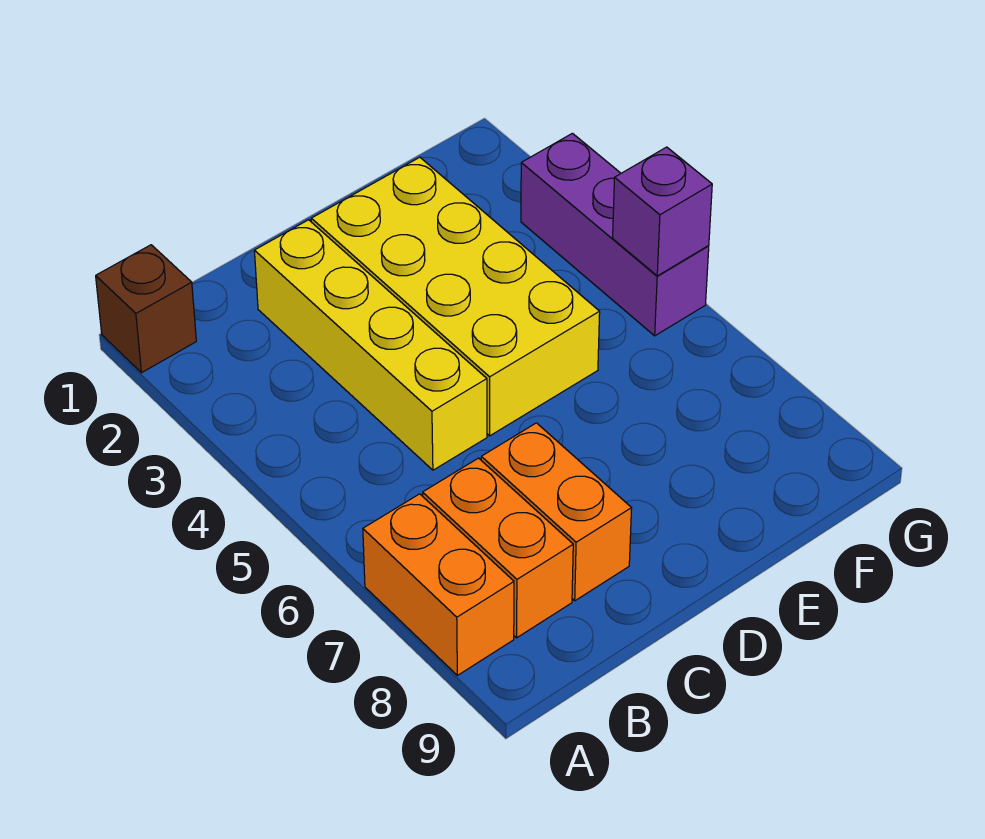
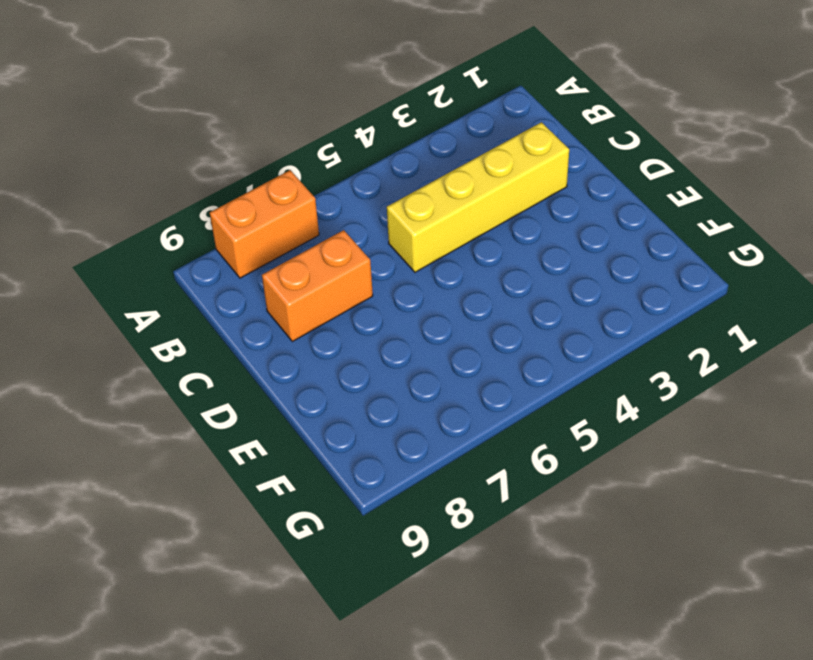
none -> brown 1x1 brick [96,245,196,373]
none -> orange 1x2 brick [423,458,573,638]

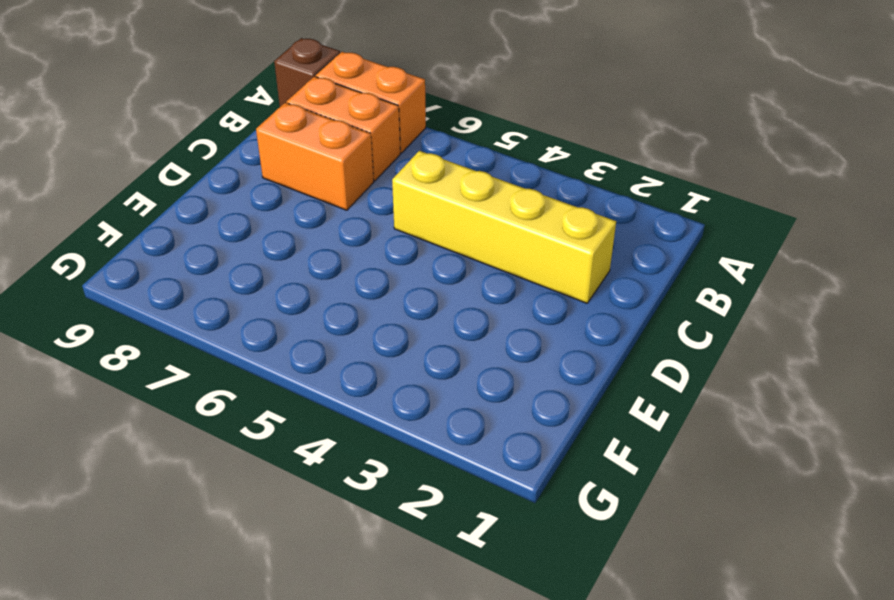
brown 1x1 brick [274,38,340,107] -> brown 1x1 brick moved to [96,245,196,373]
none -> yellow 2x4 brick [311,157,600,436]
none -> purple 1x3 brick [521,133,709,336]

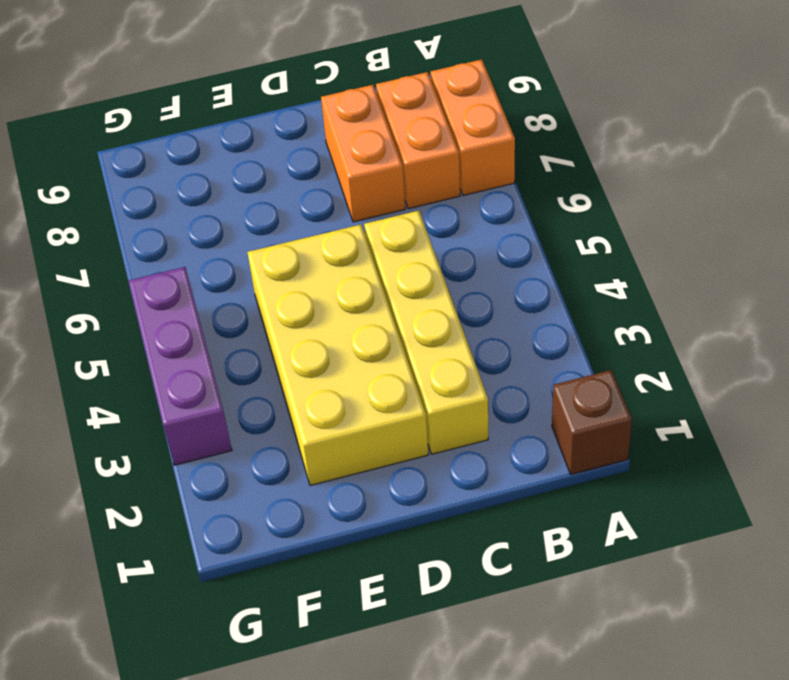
none -> purple 1x1 brick [613,147,712,276]

